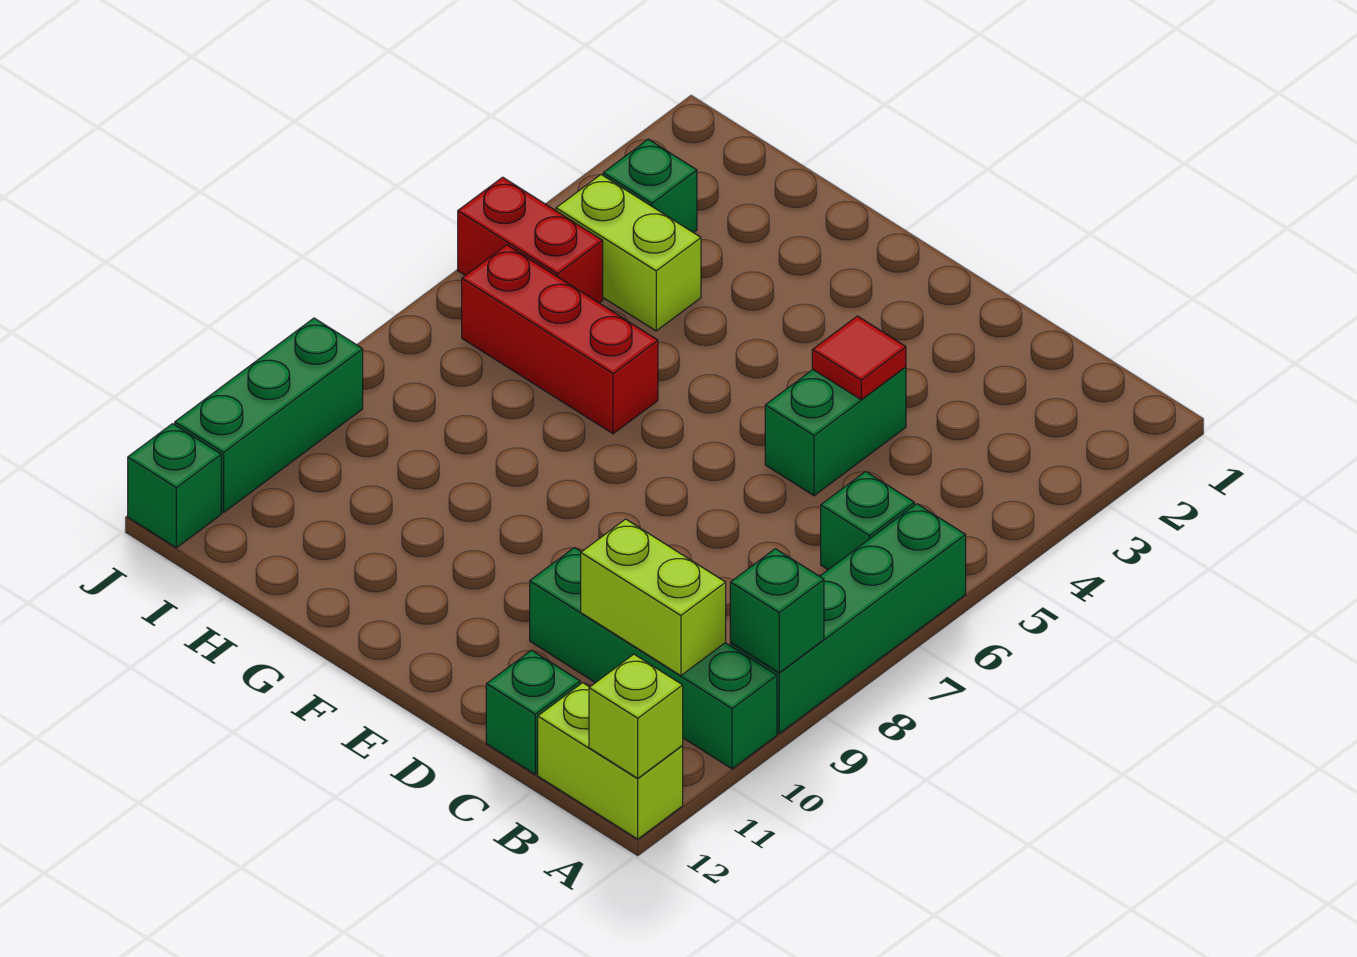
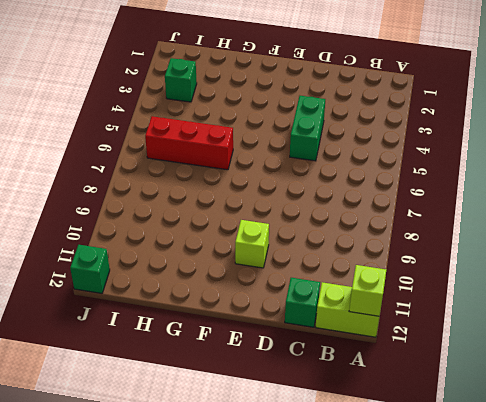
lime 1x1 brick [235,220,269,268] -> none
none -> green 1x4 brick [730,504,966,733]
none -> green 1x4 brick [530,548,777,769]
none -> green 1x1 brick [821,472,914,570]

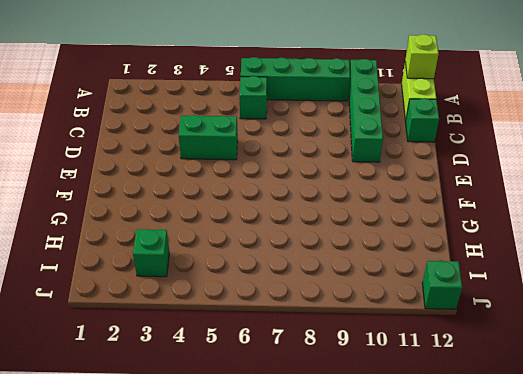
none -> red 1x3 brick [462,245,658,434]
none -> lime 1x2 brick [556,175,701,331]
none -> red 1x2 brick [458,177,603,303]

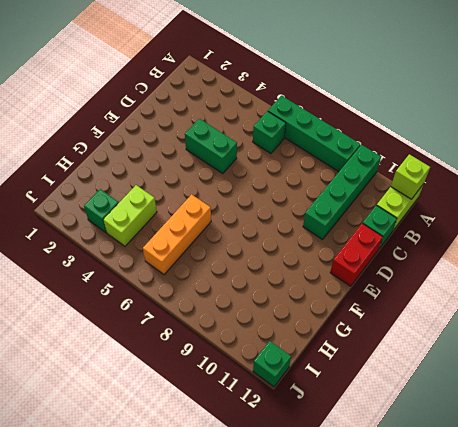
red 1x2 brick [330,223,383,286] -> red 1x2 brick moved to [458,177,603,303]
orange 1x3 brick [143,194,211,275] -> red 1x3 brick [462,245,658,434]
none -> green 1x3 brick [175,318,363,513]
none -> green 1x1 brick [730,549,824,673]
none -> lime 1x2 brick [581,519,726,676]

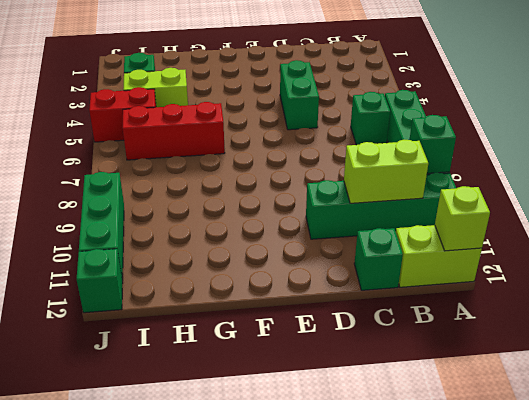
none -> red 1x1 tile [812,316,906,400]

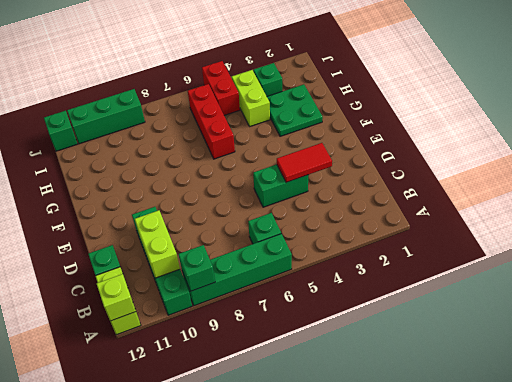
red 1x2 tile [277,143,332,182] -> red 1x1 tile [812,316,906,400]
green 2x2 plate [267,84,323,136] -> none

